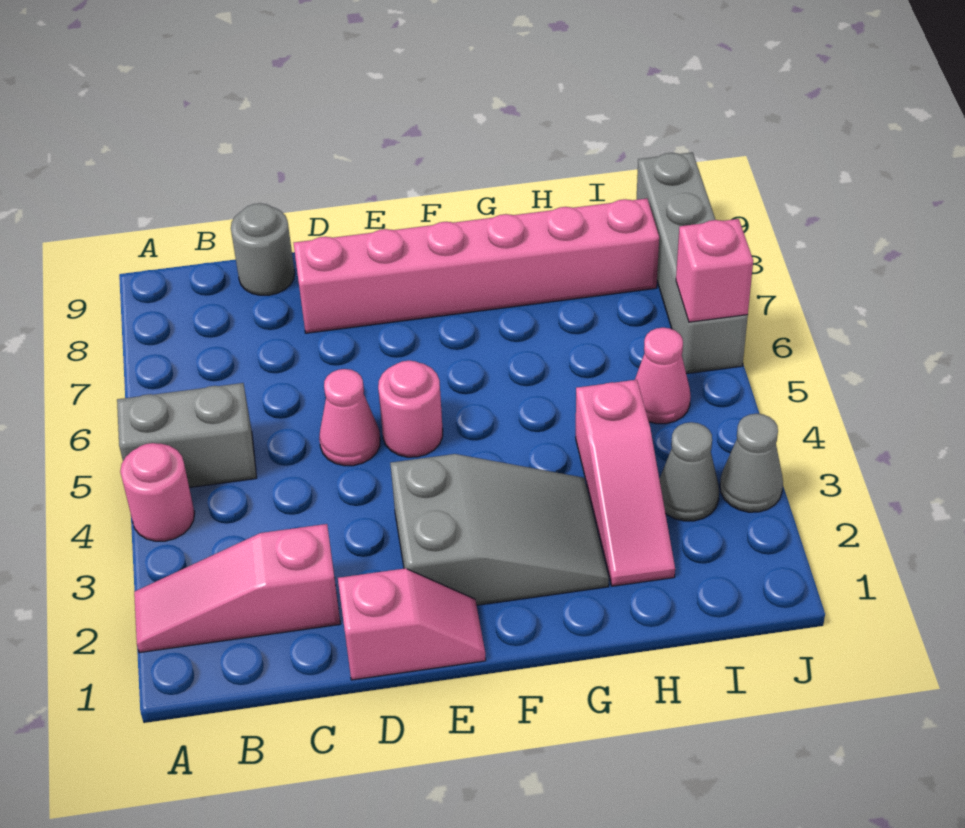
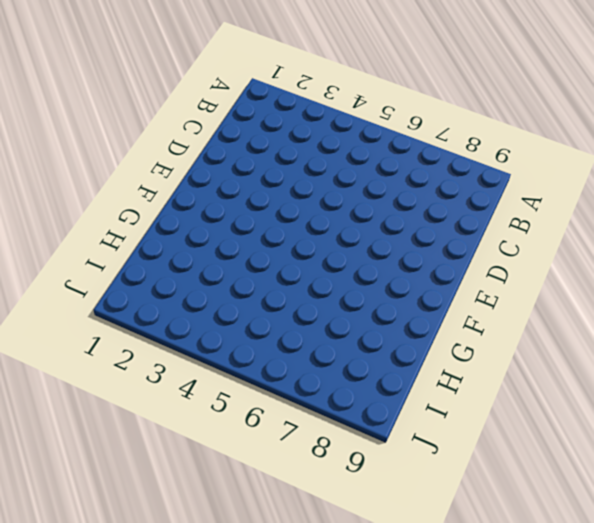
none -> pink 1x3 slope [134,524,340,653]
none -> pink 1x1 round brick [120,443,195,541]
none -> grey 1x2 brick [117,383,257,488]

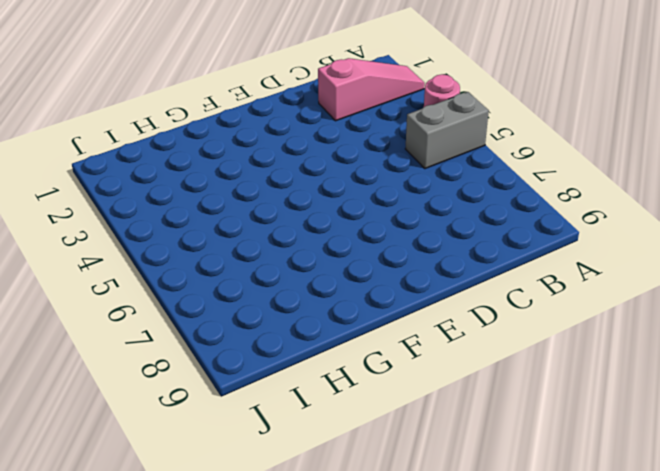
none -> grey 1x1 round brick [231,203,295,295]
none -> pink 1x2 slope [338,568,486,680]
none -> pink 1x1 cone [319,369,380,466]

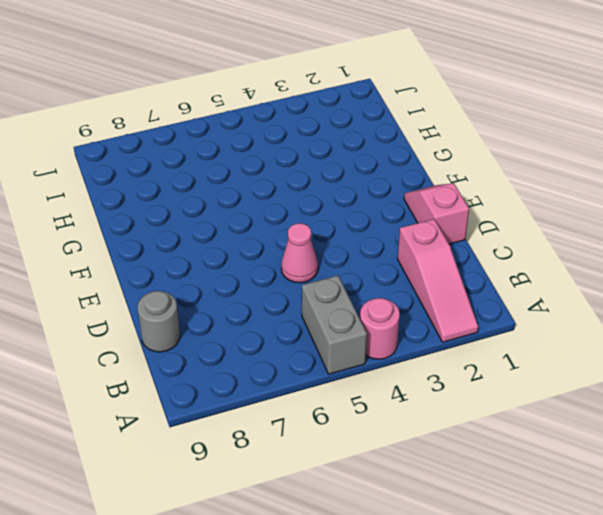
none -> pink 1x6 brick [294,199,659,333]
none -> grey 2x3 slope [390,454,609,605]
none -> pink 1x1 round brick [378,361,443,457]

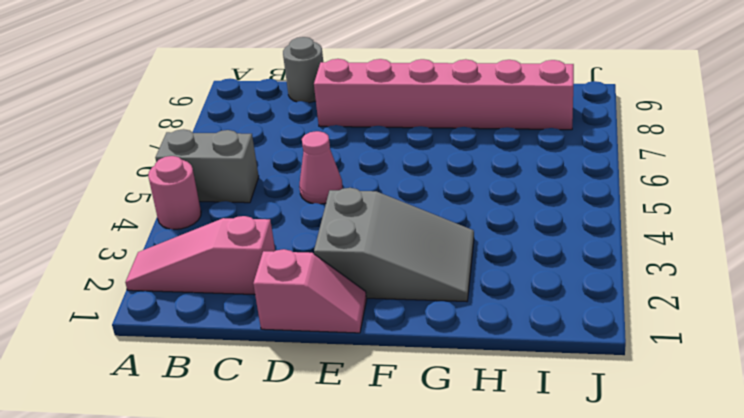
none -> pink 1x1 round brick [378,361,443,457]
none -> pink 1x3 slope [576,380,675,586]
none -> grey 1x1 cone [659,422,719,521]

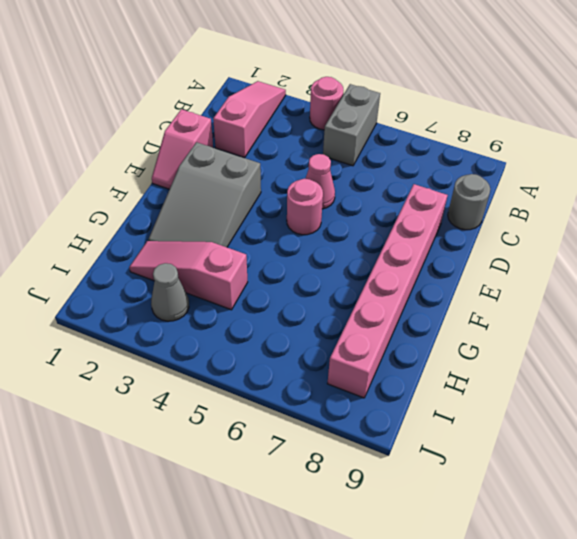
none -> pink 1x1 cone [635,328,691,424]
none -> grey 1x1 cone [720,414,783,512]
none -> grey 1x4 brick [637,152,748,374]

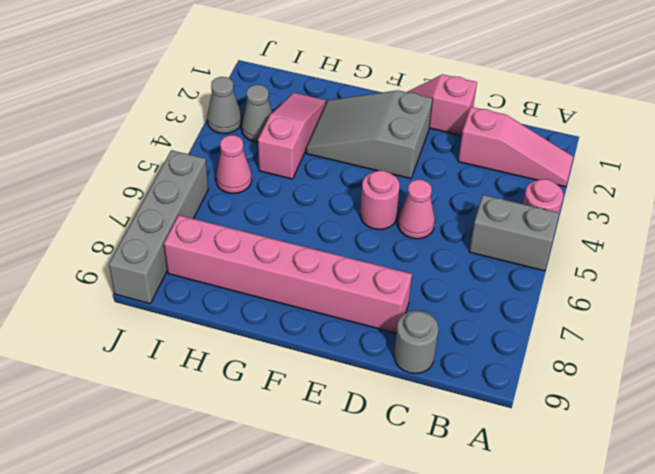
none -> pink 1x1 brick [676,219,753,322]

